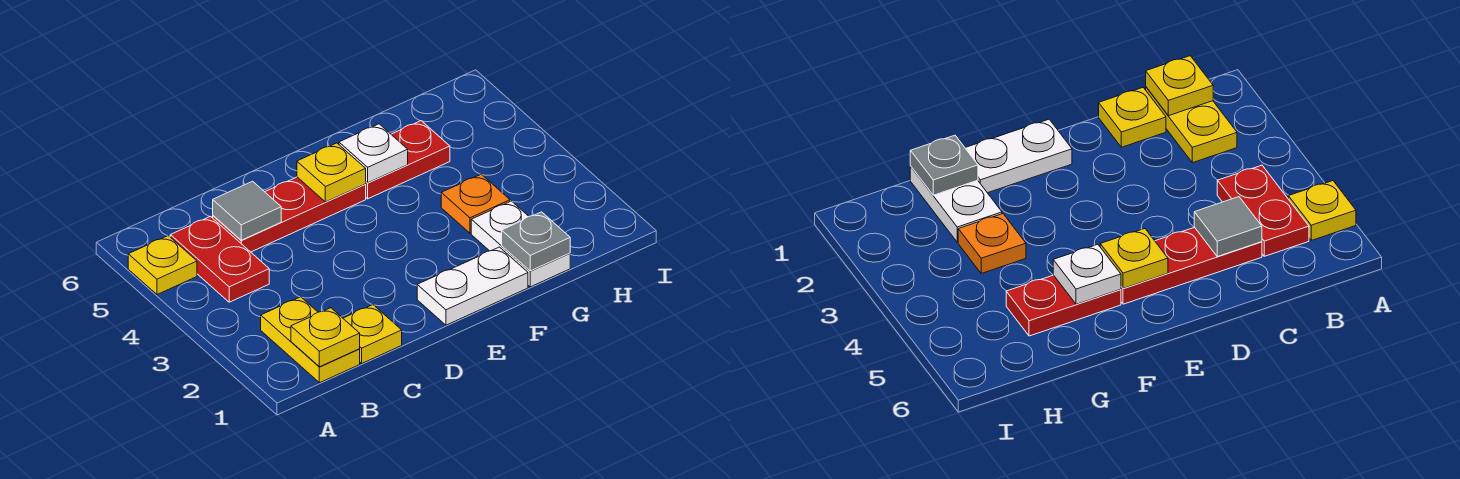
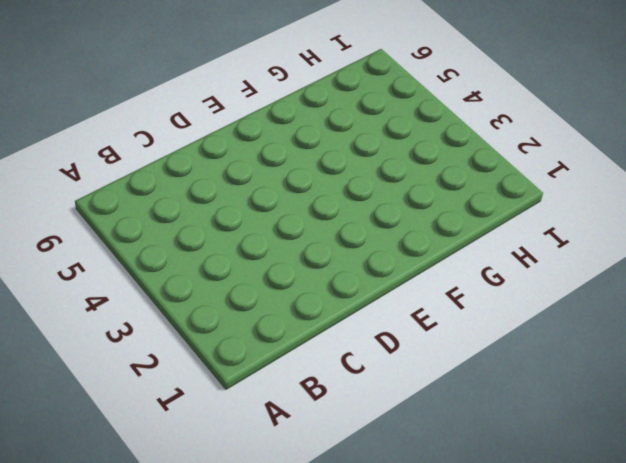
none -> yellow 1x1 plate [128,236,197,295]
none -> yellow 1x2 plate [261,297,360,383]
none -> red 1x2 plate [170,217,269,302]

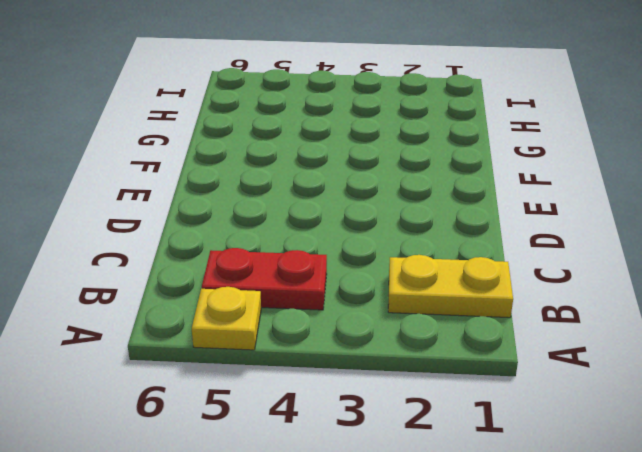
none -> yellow 1x1 plate [343,305,402,363]
none -> red 1x3 plate [213,177,366,252]
none -> white 1x2 plate [417,247,528,325]

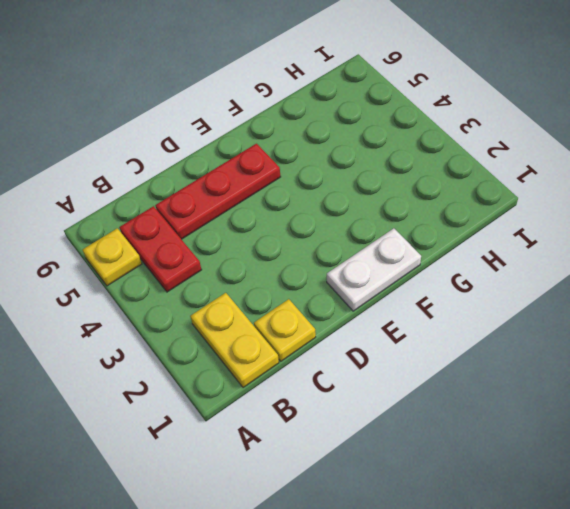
none -> red 1x2 plate [365,121,450,199]
none -> white 1x2 plate [471,201,570,287]
none -> orange 1x1 plate [441,174,510,233]

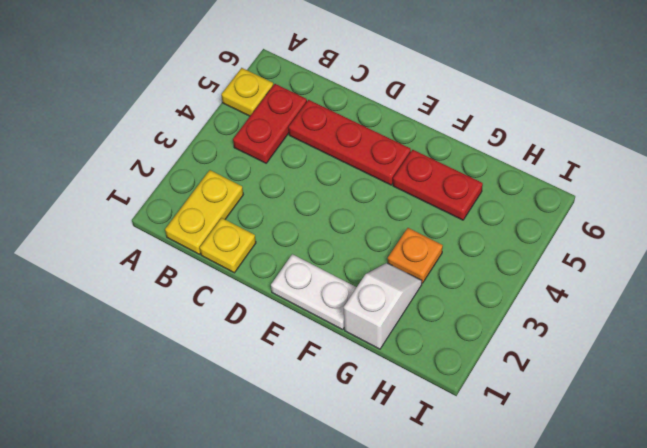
white 1x2 slope [344,263,422,349] -> white 1x2 plate [471,201,570,287]
none -> yellow 1x1 plate [291,308,360,367]
none -> grey 1x1 tile [213,181,281,240]
none -> yellow 1x1 plate [297,143,366,202]

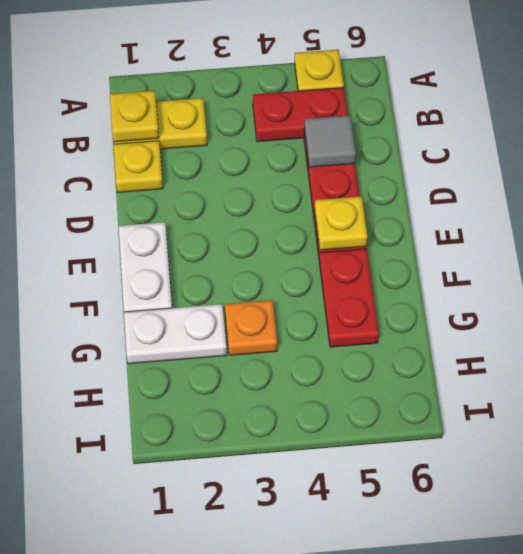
none -> white 1x1 plate [339,124,408,183]
none -> grey 1x1 plate [502,212,570,271]

